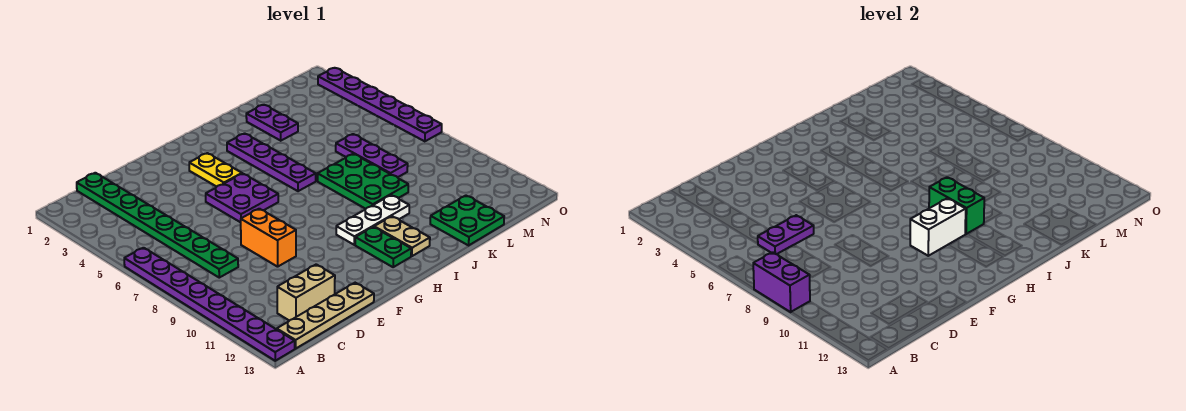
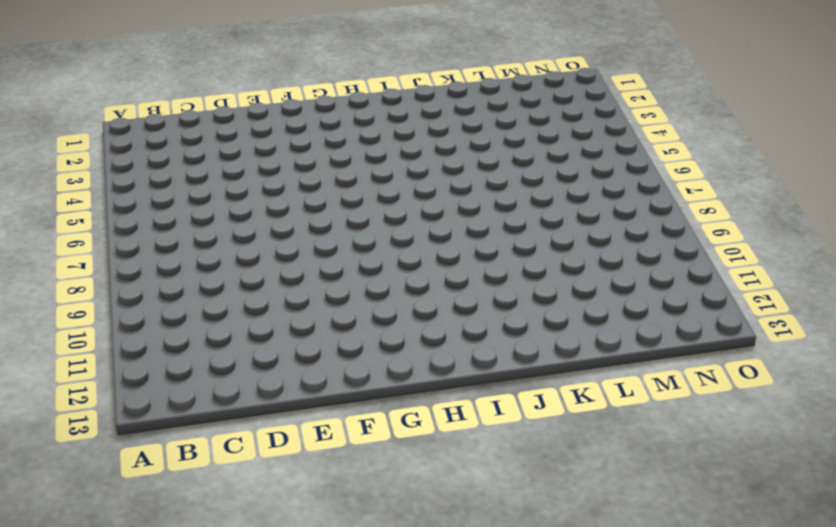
none -> purple 1x8 plate [124,248,295,361]
none -> tan 1x4 plate [277,283,374,349]
none -> green 1x8 plate [77,173,238,278]

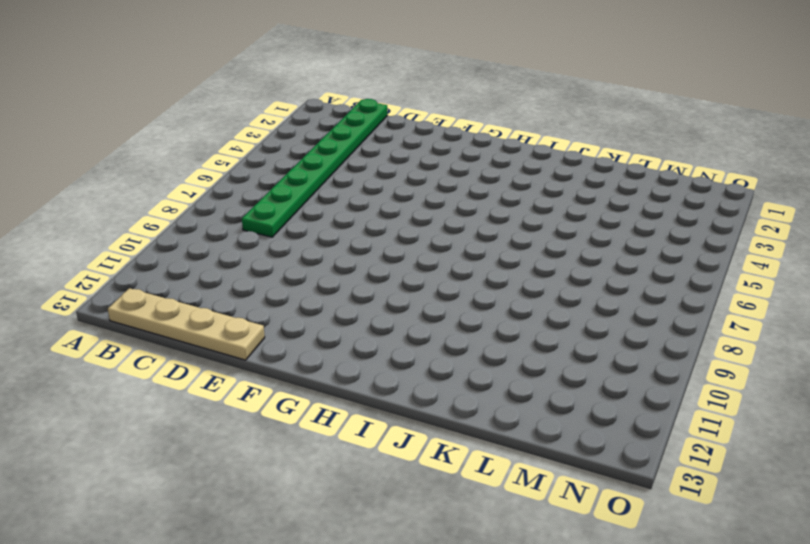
none -> purple 1x8 plate [124,248,295,361]
none -> tan 1x2 brick [277,264,335,321]
none -> orange 1x2 brick [241,209,296,267]

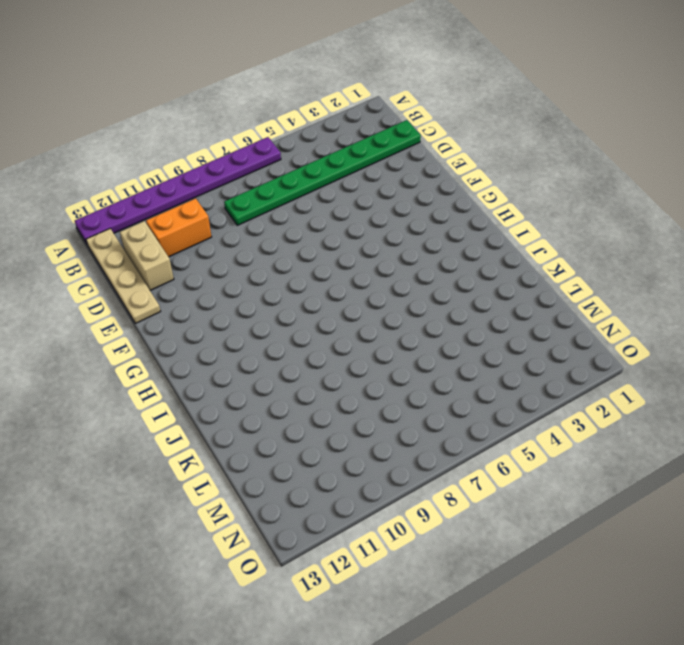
orange 1x2 brick [146,198,211,257] -> orange 1x2 brick moved to [241,209,296,267]
none -> purple 2x2 plate [206,174,278,222]
none -> yellow 1x2 plate [189,153,242,187]
none -> white 1x3 plate [336,195,409,245]

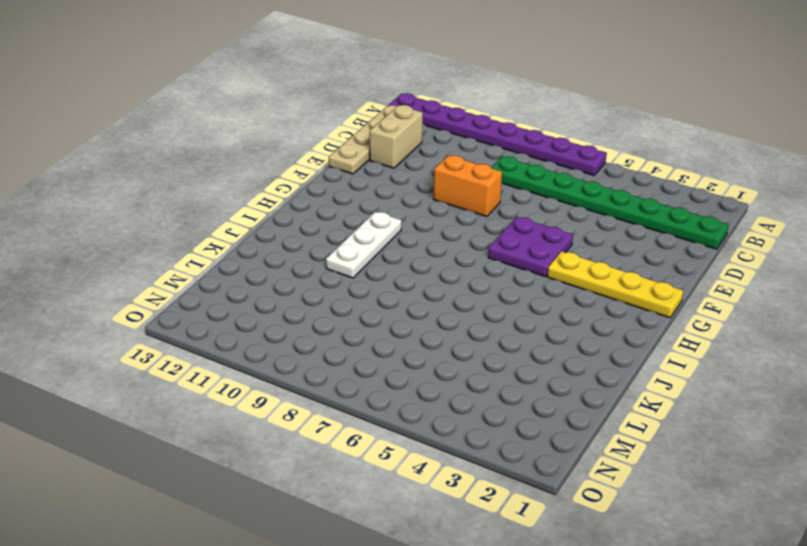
yellow 1x4 plate [547,251,683,318] -> yellow 1x2 plate [189,153,242,187]
none -> green 1x2 plate [355,227,411,267]
none -> purple 1x4 plate [227,133,316,191]
none -> tan 1x2 plate [374,216,430,256]

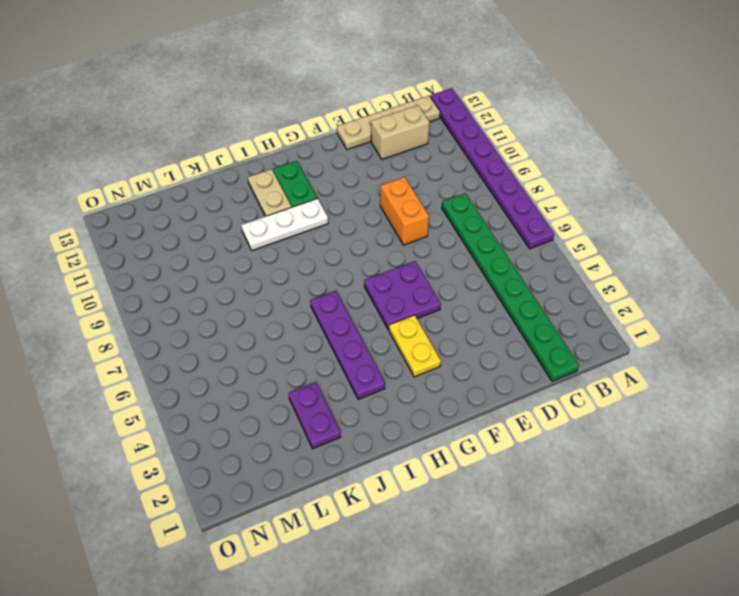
none -> green 2x3 plate [318,154,408,209]
none -> green 2x2 plate [430,195,504,245]
none -> purple 1x3 plate [336,134,408,177]

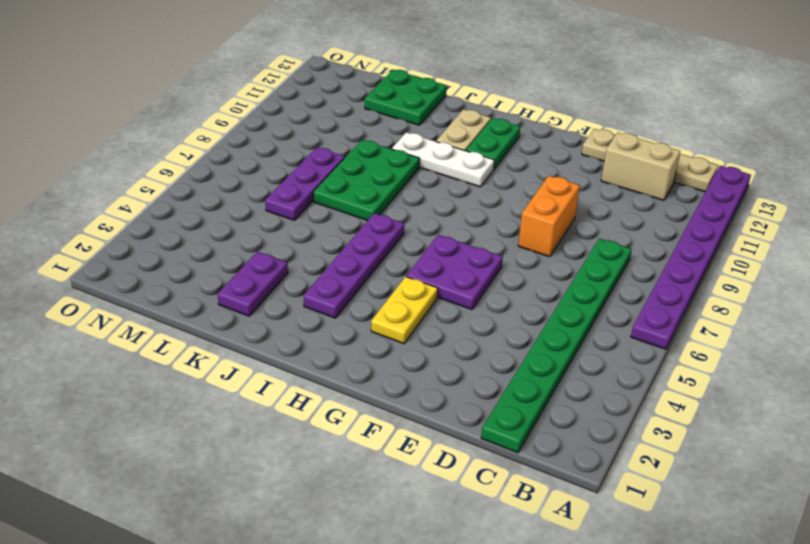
none -> purple 1x6 plate [318,68,442,141]
none -> purple 1x2 brick [753,252,810,312]
none -> purple 1x2 plate [758,215,814,254]

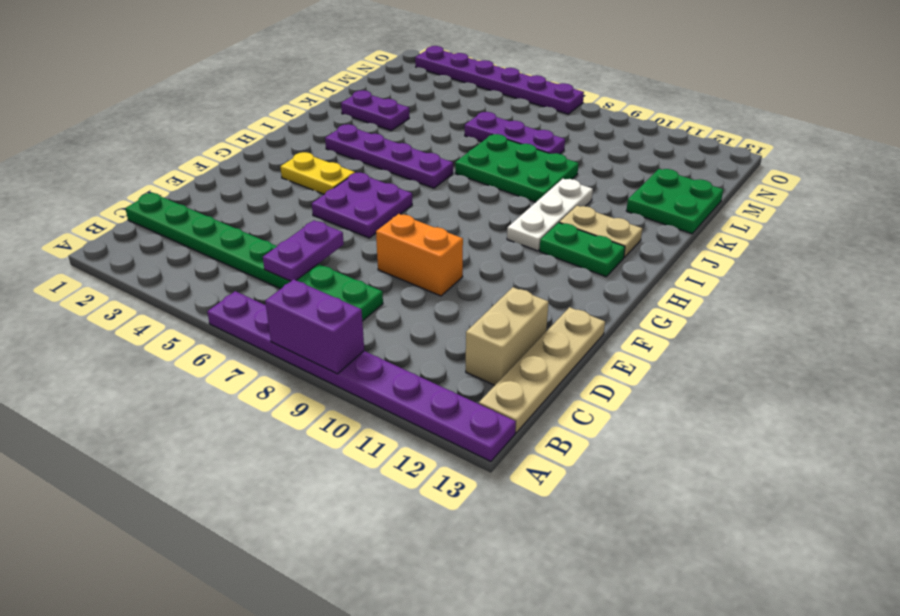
none -> white 1x2 brick [910,198,966,256]
none -> green 1x2 brick [929,177,984,234]

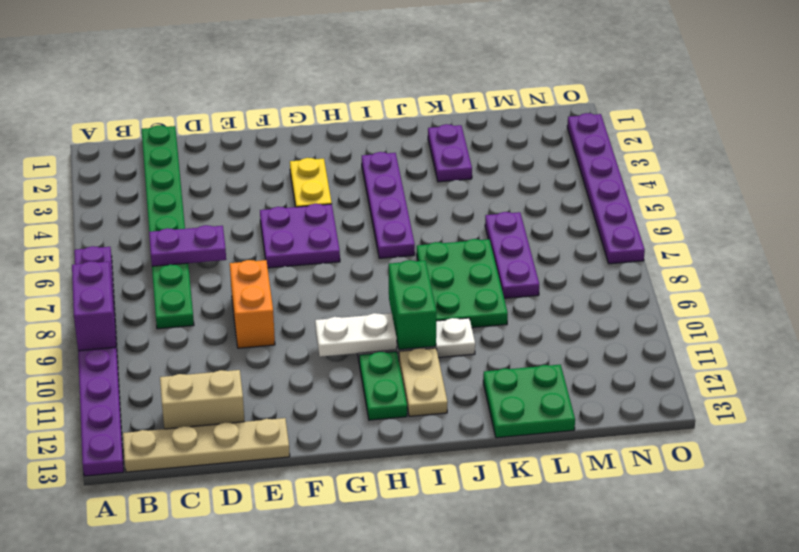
white 1x2 plate [315,313,397,357] -> white 1x2 brick [910,198,966,256]

